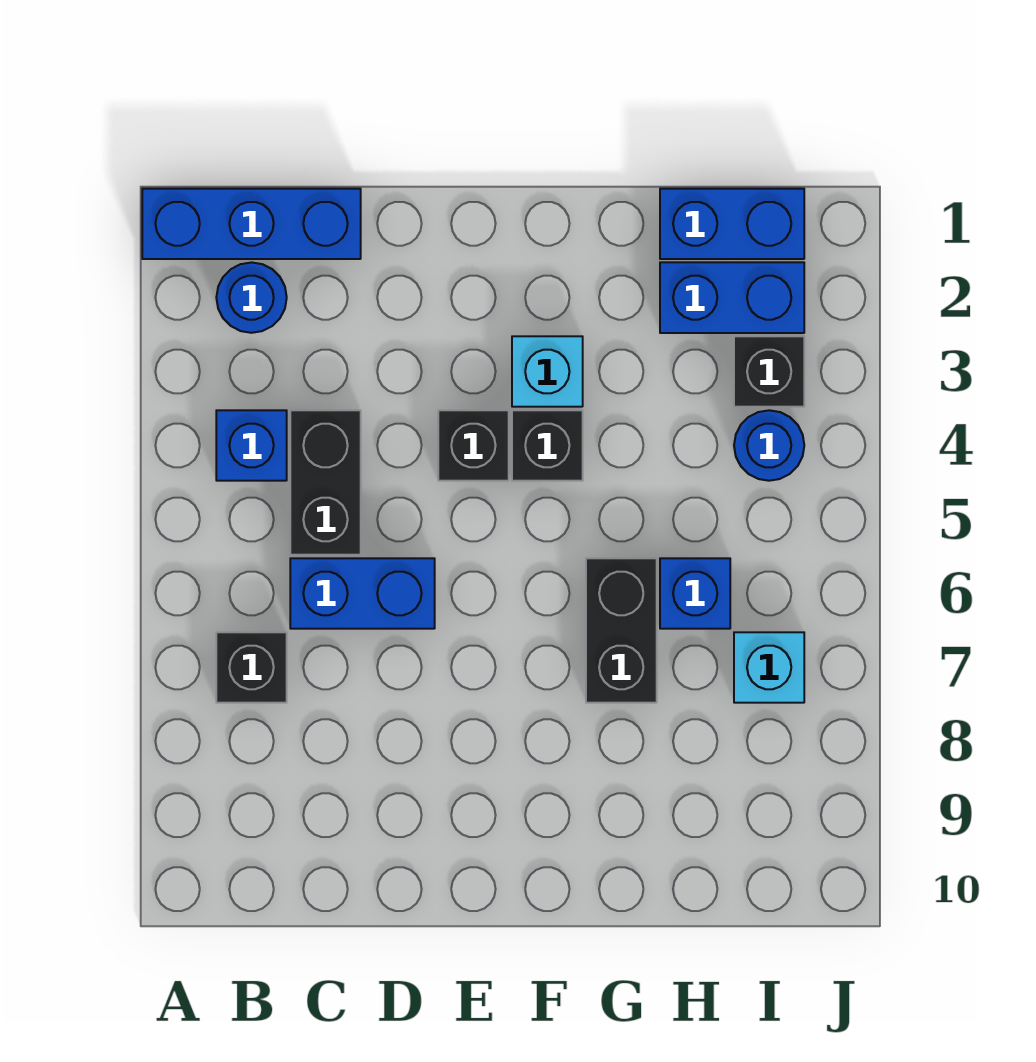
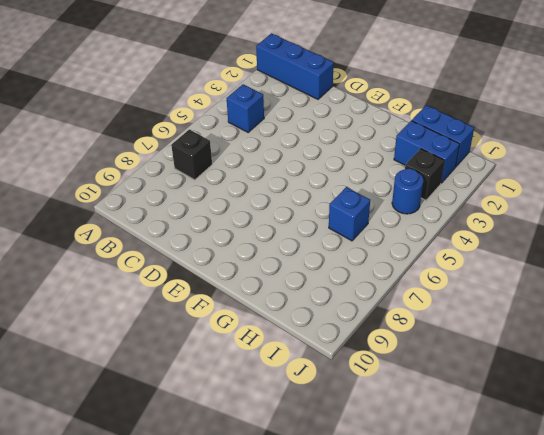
none -> blue 1x1 round brick [216,262,287,333]
none -> black 1x2 brick [290,410,361,555]
none -> blue 1x2 brick [290,558,435,629]

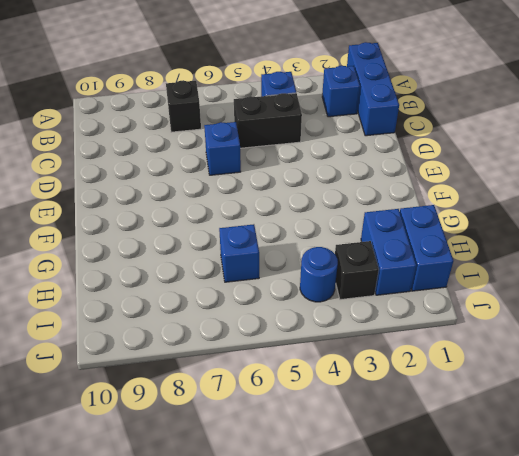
blue 1x1 brick [322,66,360,117] -> blue 1x1 round brick [216,262,287,333]
blue 1x1 brick [204,122,241,175] -> blue 1x2 brick [290,558,435,629]
none -> black 1x1 brick [438,410,509,481]
none -> cyan 1x1 brick [512,336,583,407]
none -> black 1x1 brick [512,410,583,481]

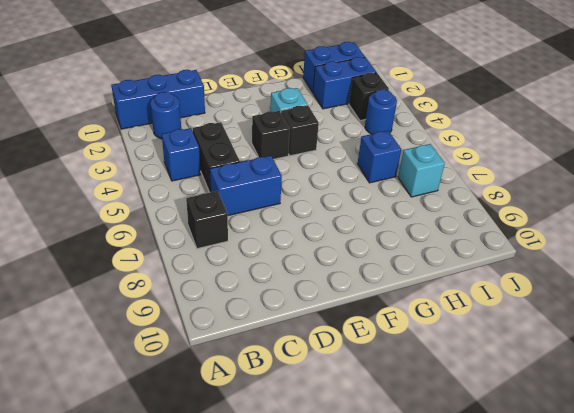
none -> black 1x2 brick [586,558,657,703]

